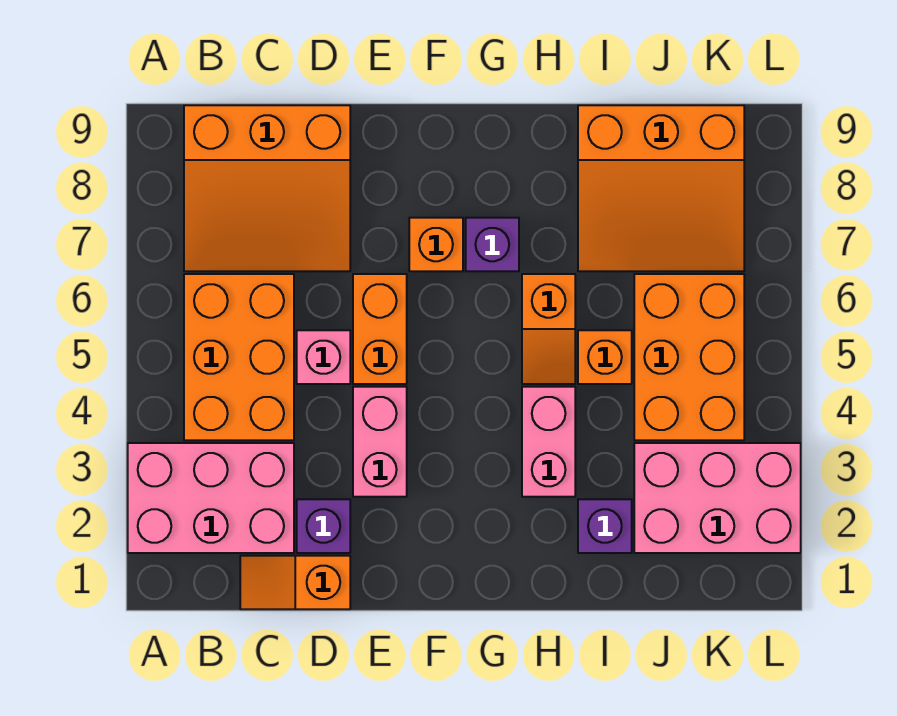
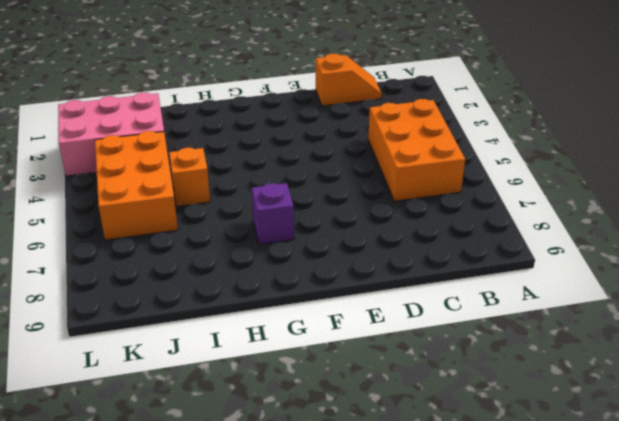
none -> pink 2x3 brick [128,443,294,553]
none -> orange 3x3 slope [184,105,350,271]
none -> purple 1x1 brick [297,499,350,553]

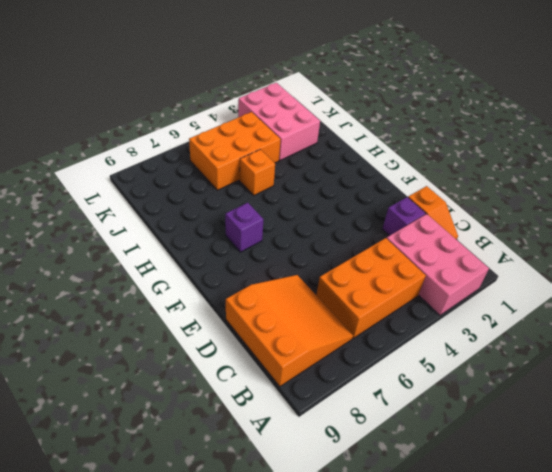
none -> pink 1x1 brick [297,330,350,384]
none -> pink 1x2 brick [353,387,407,497]
none -> orange 1x2 brick [353,274,407,384]

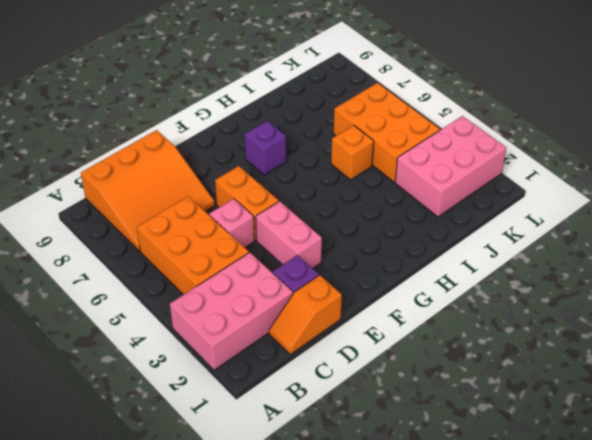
none -> orange 1x1 brick [409,218,463,271]
none -> pink 1x2 brick [522,387,575,497]
none -> orange 1x2 slope [522,274,575,384]

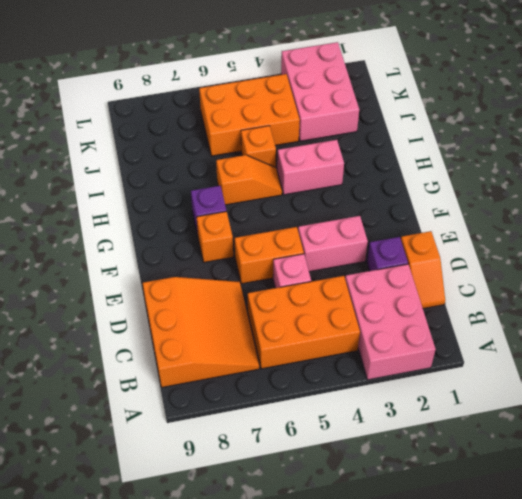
none -> purple 1x1 brick [578,499,632,553]
none -> orange 3x3 slope [578,105,744,271]

